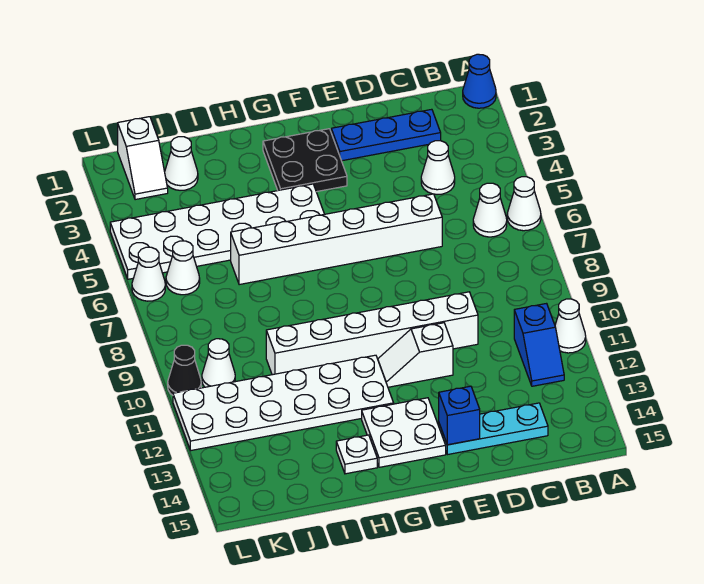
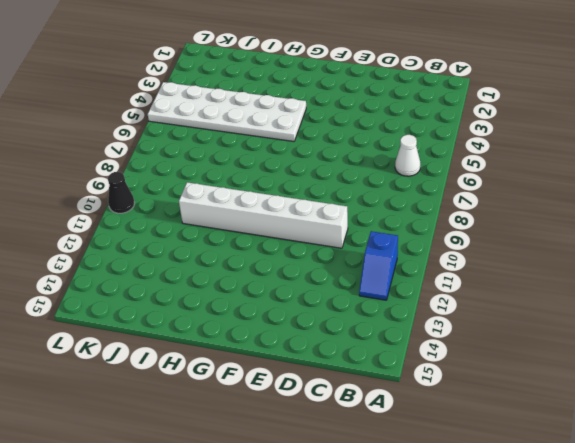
none -> blue 1x1 cone [463,54,496,108]
none -> white 1x1 cone [507,177,541,231]
none -> white 1x1 cone [555,299,586,353]

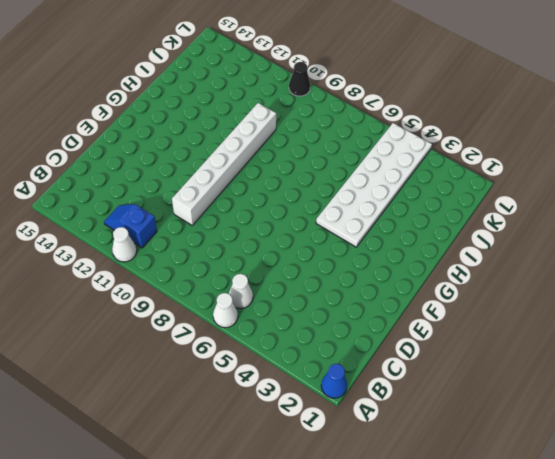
none -> blue 1x3 plate [331,109,441,161]
none -> white 1x1 cone [421,141,455,194]
none -> cyan 1x3 plate [439,403,548,455]

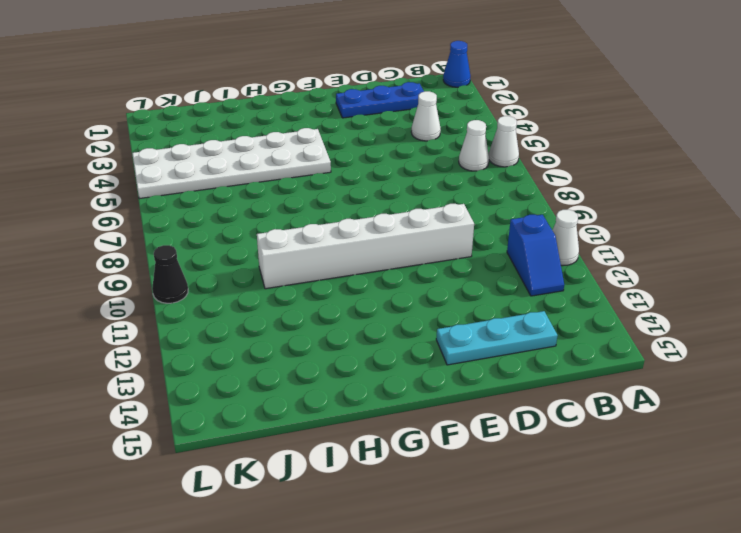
none -> white 1x6 brick [231,194,442,285]
none -> white 1x2 slope [378,323,453,387]
none -> black 2x2 plate [263,129,347,192]

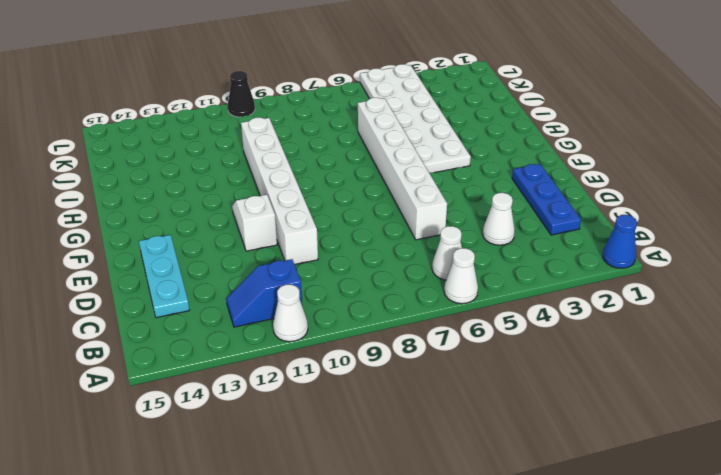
none -> black 2x2 plate [263,129,347,192]
none -> white 2x2 plate [362,398,446,467]
none -> white 2x6 plate [173,355,394,450]

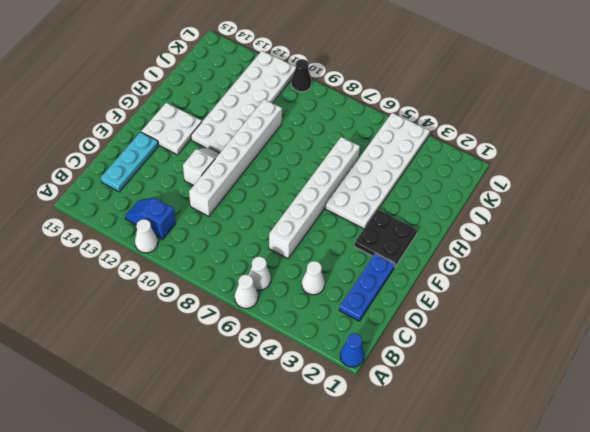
none -> white 1x1 plate [336,435,377,474]
none -> white 1x1 cone [165,137,198,190]
none -> white 1x2 slope [118,117,168,200]

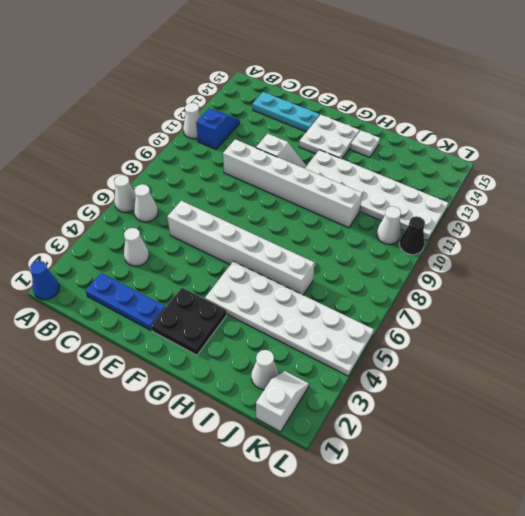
none -> white 1x1 cone [166,241,200,295]
none -> white 1x1 cone [132,247,165,301]
none -> blue 1x1 brick [439,386,480,445]

